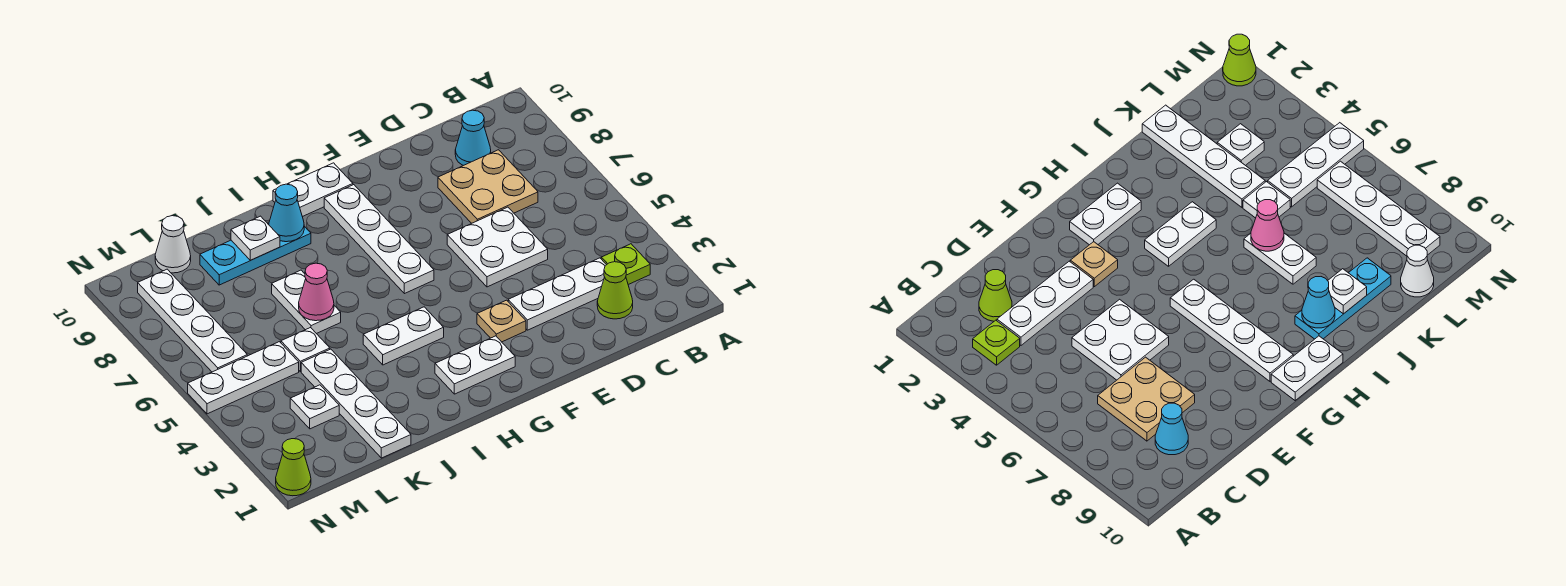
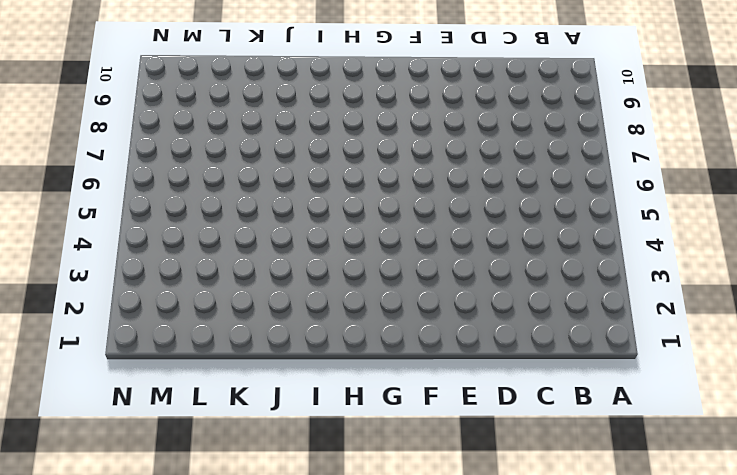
none -> lime 1x1 plate [601,244,650,285]
none -> lime 1x1 cone [597,262,633,319]
none -> white 1x3 plate [508,258,606,330]

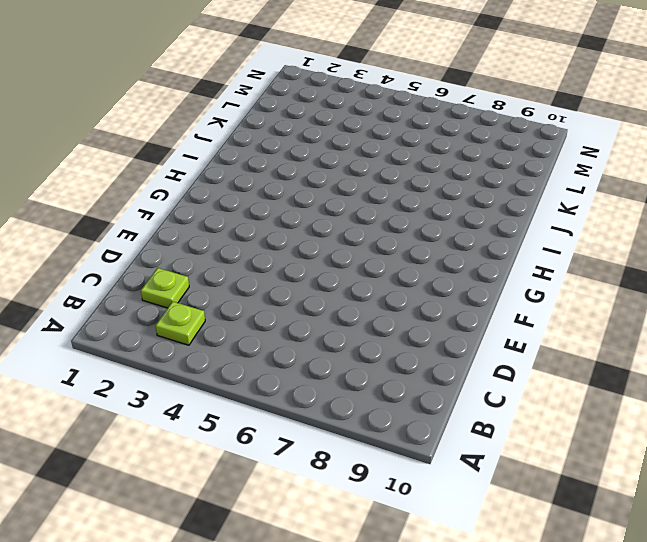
lime 1x1 plate [141,268,189,308] -> lime 1x1 cone [597,262,633,319]
none -> white 1x3 plate [508,258,606,330]
none -> tan 2x2 plate [438,150,538,223]
none -> cyan 1x1 cone [455,110,491,166]

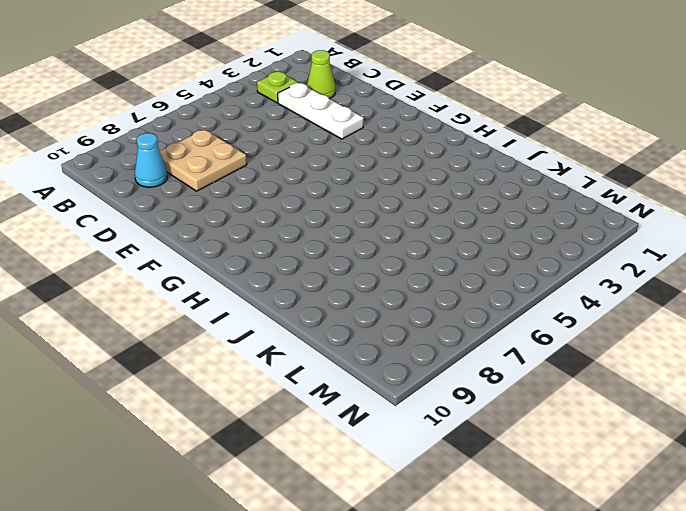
none -> white 2x2 plate [447,207,548,287]
none -> tan 1x1 plate [477,300,526,342]
none -> white 1x2 plate [435,336,515,394]

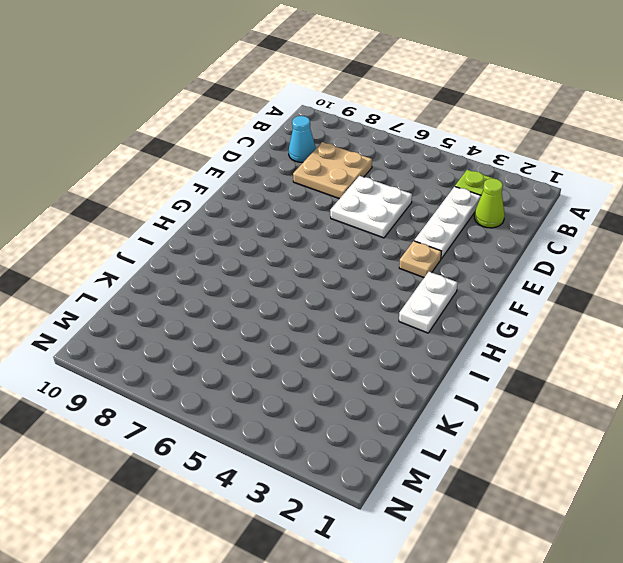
none -> white 1x4 plate [324,185,434,294]
none -> white 1x2 plate [273,163,353,217]
none -> white 1x2 plate [363,307,444,365]

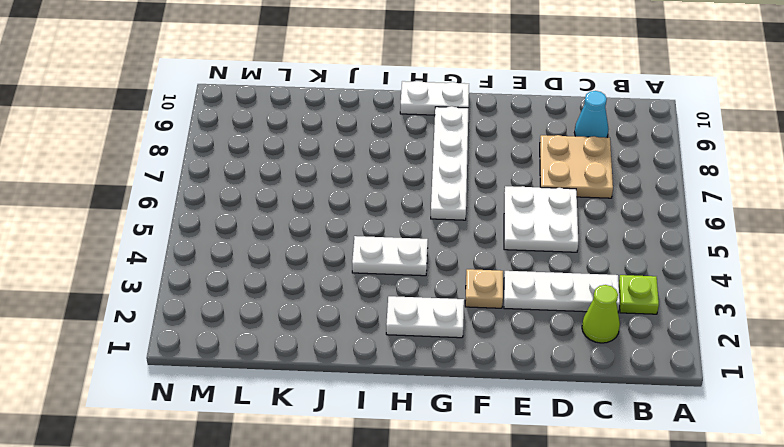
none -> cyan 1x3 plate [200,223,311,285]
none -> white 1x2 plate [272,270,341,334]
none -> white 1x4 plate [301,349,411,458]

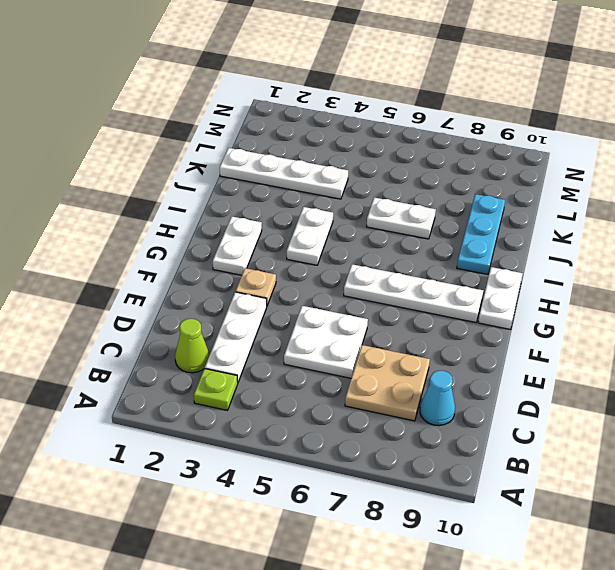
none -> white 1x1 plate [281,328,330,372]
none -> white 1x1 plate [290,385,339,429]
none -> white 1x3 plate [188,342,299,414]

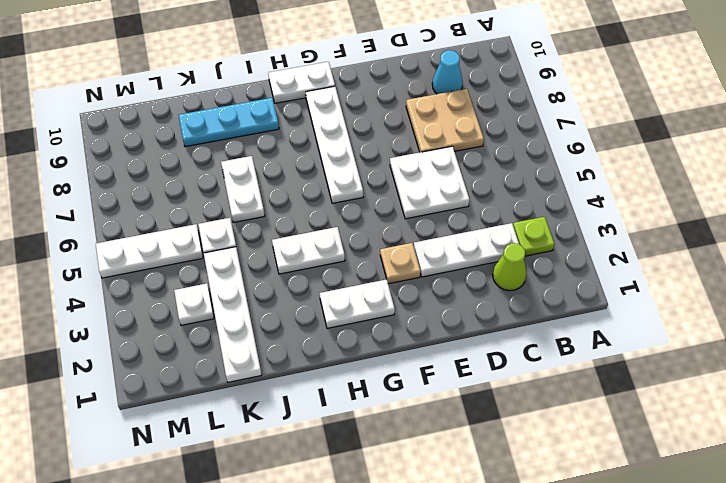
none -> white 1x1 cone [155,216,191,273]
none -> white 1x4 plate [138,269,247,372]
none -> lime 1x1 cone [276,439,311,496]

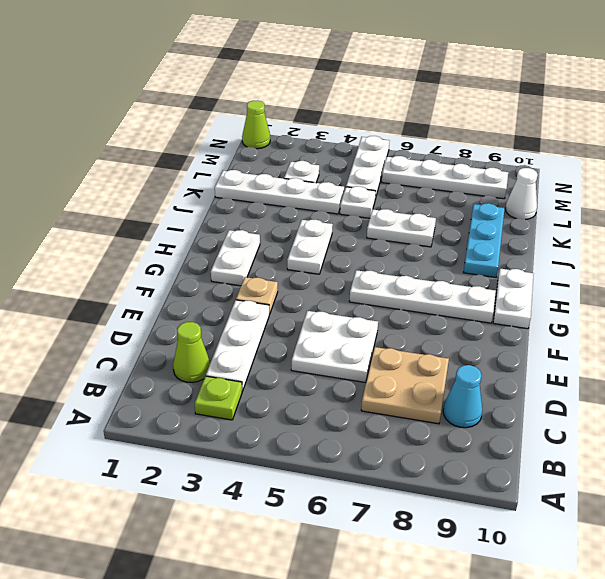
none -> cyan 1x1 cone [269,184,304,242]
none -> pink 1x1 cone [299,263,334,321]
none -> white 1x1 plate [231,216,280,260]

